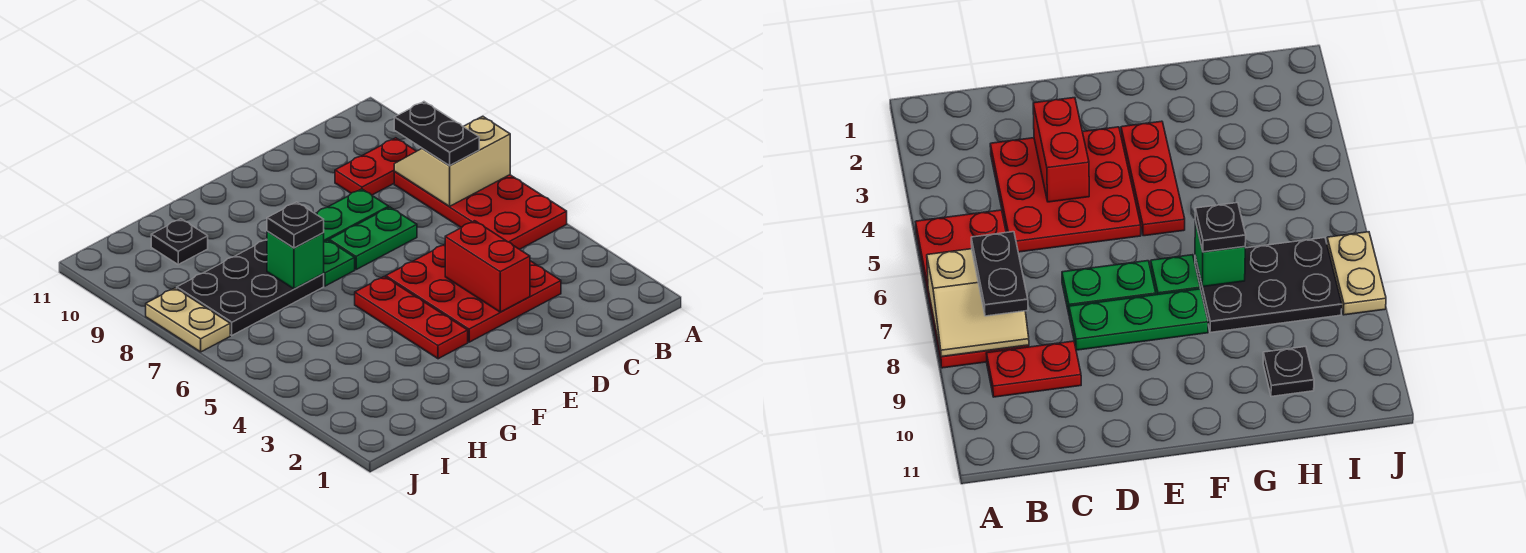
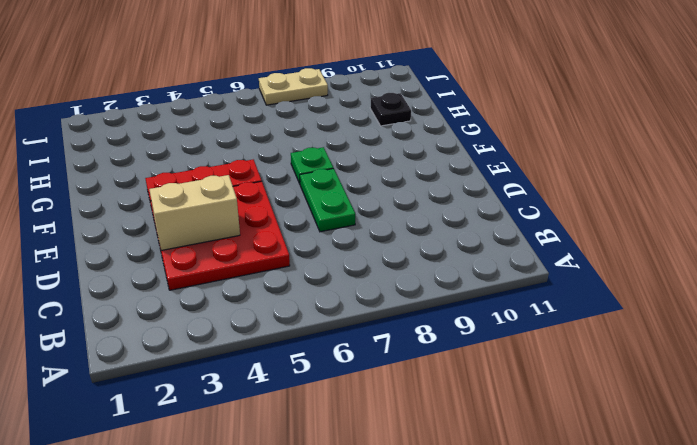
tan 1x2 brick [149,175,240,251] -> red 1x2 brick [445,221,530,312]
none -> red 2x4 plate [394,172,567,249]
none -> red 1x2 plate [335,138,416,195]
none -> green 1x3 plate [315,189,389,242]

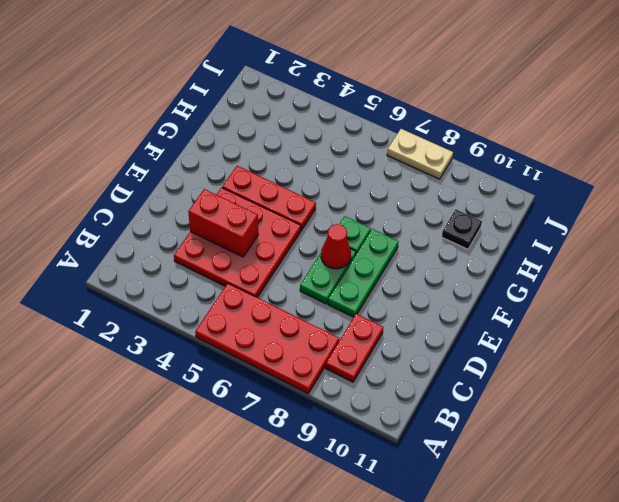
red 1x1 cone [321,224,351,269] -> none
none -> black 2x3 plate [177,239,324,335]
none -> tan 2x2 slope [394,116,510,207]
none -> green 1x1 brick [267,231,324,289]

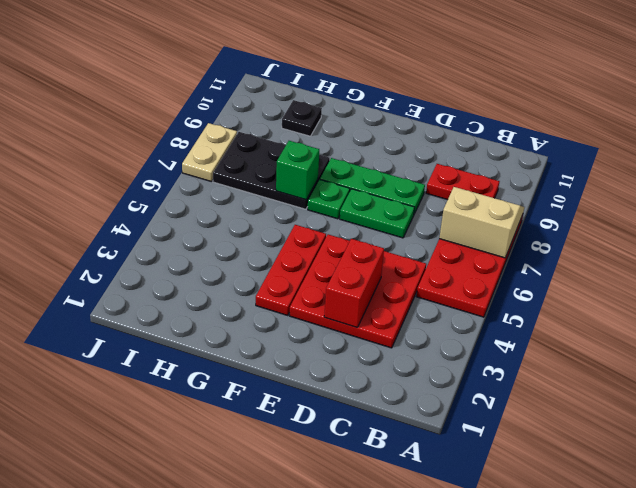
none -> black 1x2 plate [394,102,479,165]
none -> black 1x1 plate [267,202,324,248]

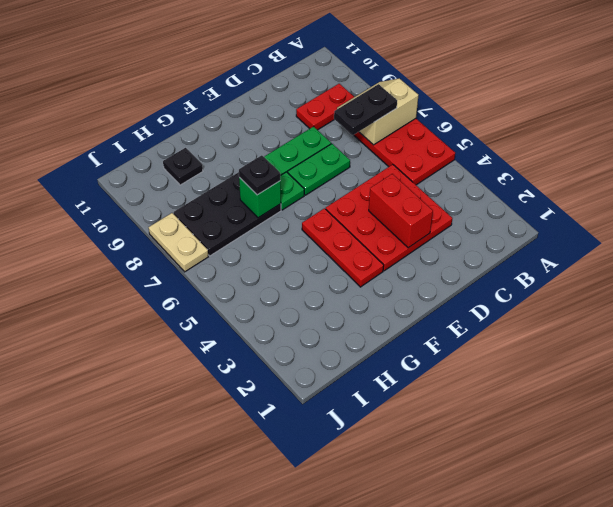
black 1x2 plate [334,84,397,135] -> black 1x2 plate turned to [394,102,479,165]

